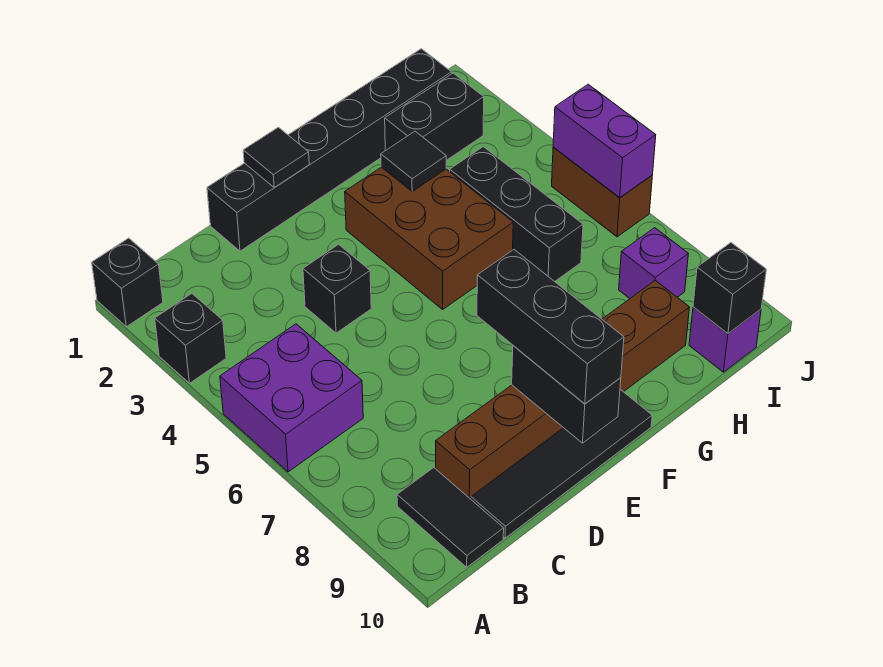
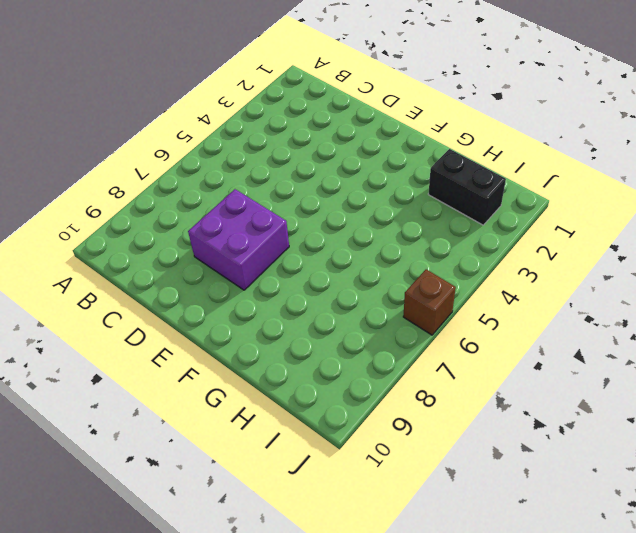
purple 2x2 brick [188,189,289,290] -> purple 2x2 brick moved to [220,324,363,472]
brown 1x1 brick [403,269,456,335] -> brown 1x2 brick [552,147,653,237]
none -> black 1x1 brick [92,238,163,327]
none -> black 1x1 brick [155,294,226,383]
none -> black 1x2 tile [397,468,504,567]

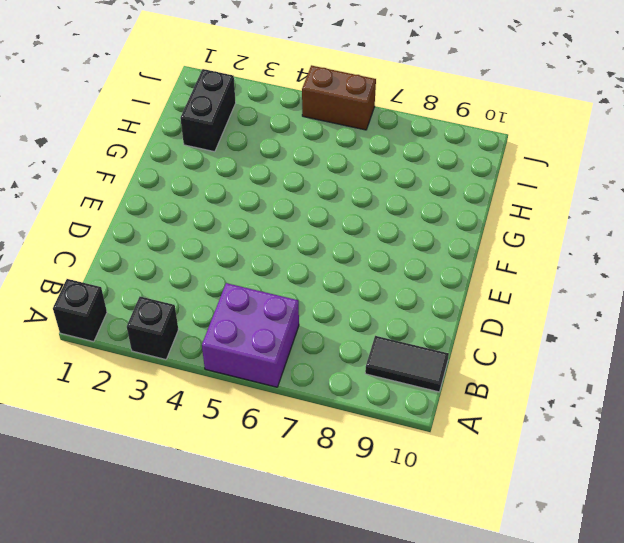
none -> brown 1x6 brick [436,280,690,499]
none -> black 1x4 tile [471,389,652,538]
none -> black 1x6 brick [207,49,452,251]

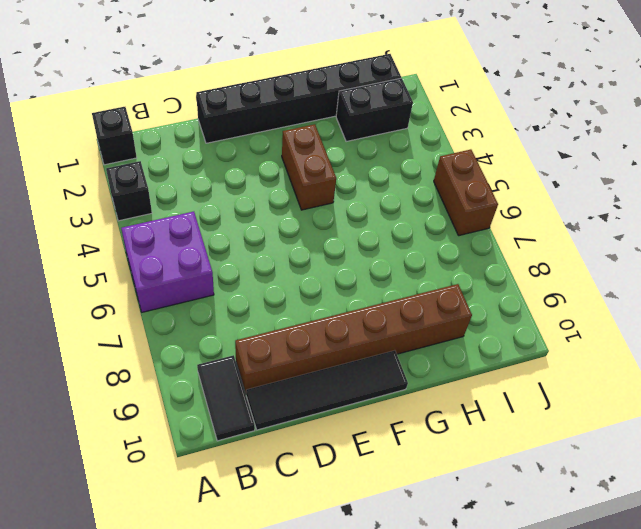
brown 1x2 brick [282,124,336,210] -> brown 2x3 brick [345,167,513,309]
none -> black 1x1 brick [303,244,371,333]
none -> black 1x3 brick [450,147,583,281]
none -> purple 1x1 brick [619,228,688,299]

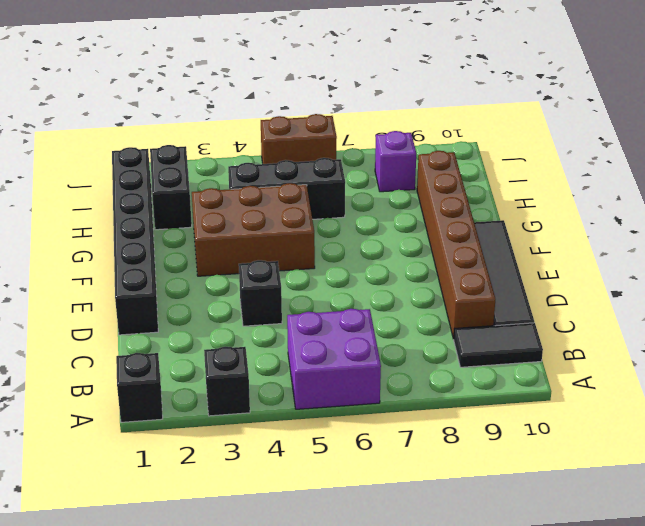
none -> purple 1x1 brick [689,307,761,372]
none -> black 1x1 tile [243,127,309,188]
none -> black 1x2 brick [512,346,621,443]

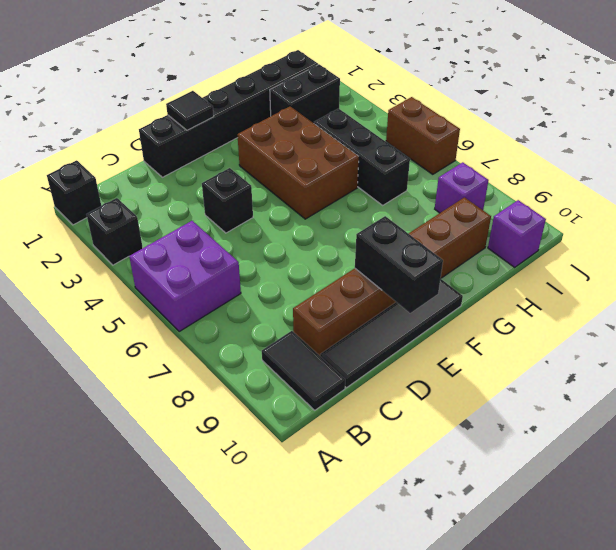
none -> black 1x1 tile [381,131,446,191]
none -> black 1x1 brick [693,243,766,334]
none -> purple 1x2 brick [553,84,656,198]

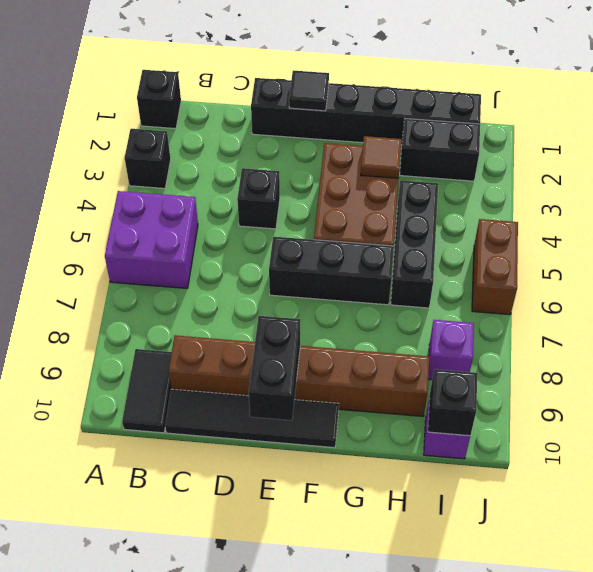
black 1x3 brick [269,237,394,305] -> black 1x3 brick turned to [477,250,624,404]
brown 1x1 tile [361,136,402,178] -> black 1x1 tile [381,131,446,191]
none -> purple 1x2 brick [553,84,656,198]

